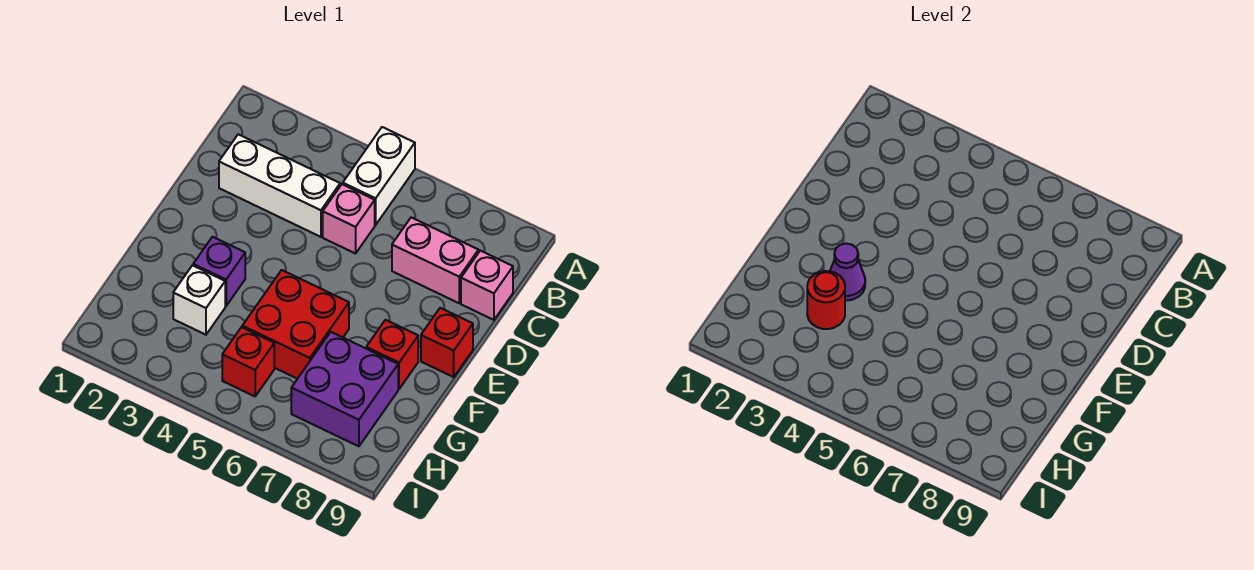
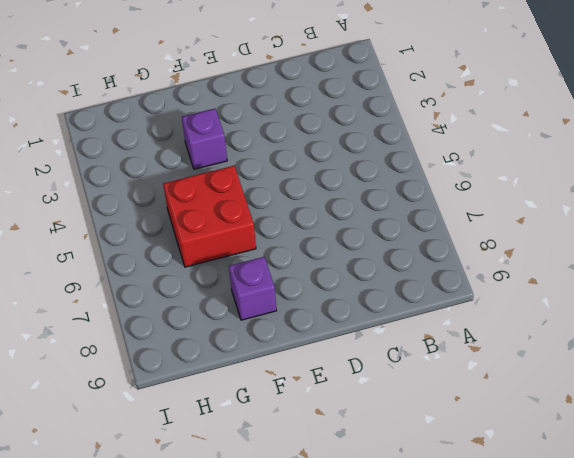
purple 1x1 brick [229,257,276,320] -> red 1x1 brick [366,320,418,389]
none -> white 1x2 brick [343,127,415,225]
none -> white 1x3 brick [219,134,340,237]
none -> pink 1x1 brick [323,184,375,254]

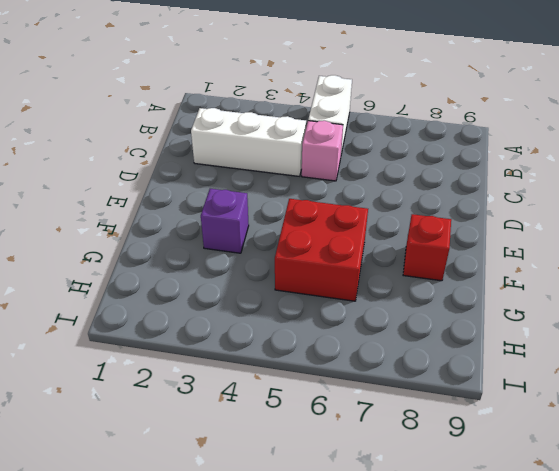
none -> pink 1x2 brick [392,217,479,303]
none -> pink 1x1 brick [461,251,513,320]
none -> red 1x1 brick [421,308,473,377]

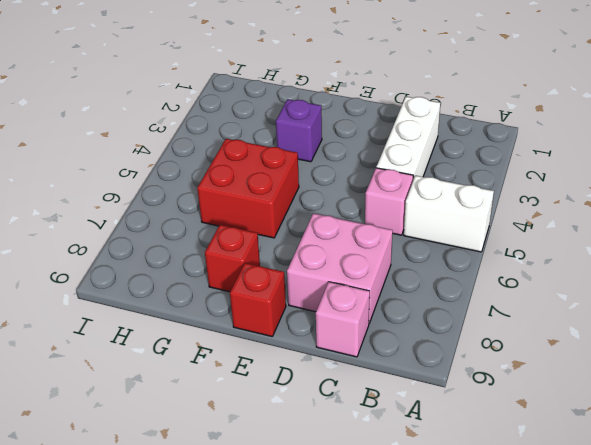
pink 2x2 brick [287,213,393,323] -> pink 1x2 brick [392,217,479,303]
none -> white 1x1 brick [173,265,225,335]
none -> purple 2x2 brick [291,332,398,446]
none -> red 1x1 brick [222,327,274,396]

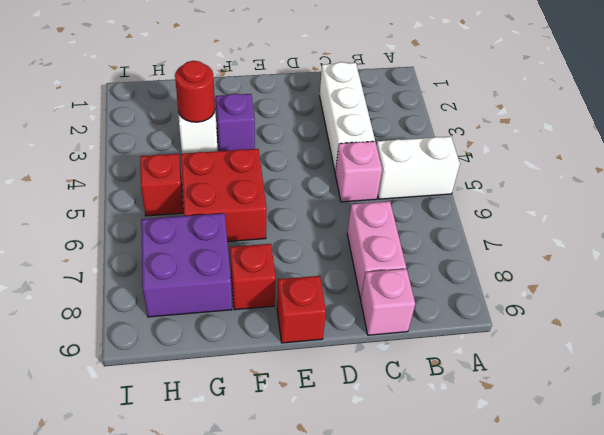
none -> purple 1x1 cone [830,243,865,300]

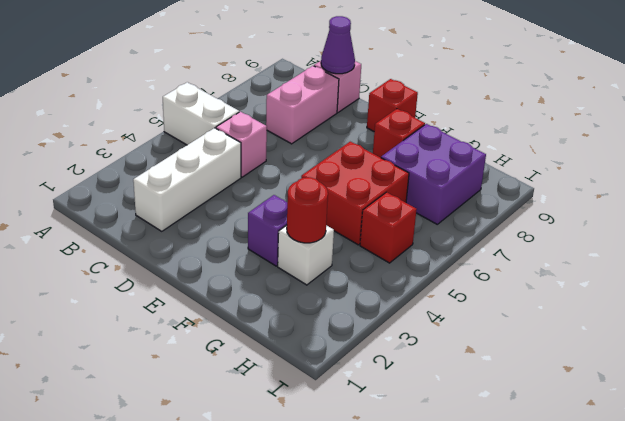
purple 1x1 cone [321,16,355,74] -> purple 1x1 cone moved to [830,243,865,300]

